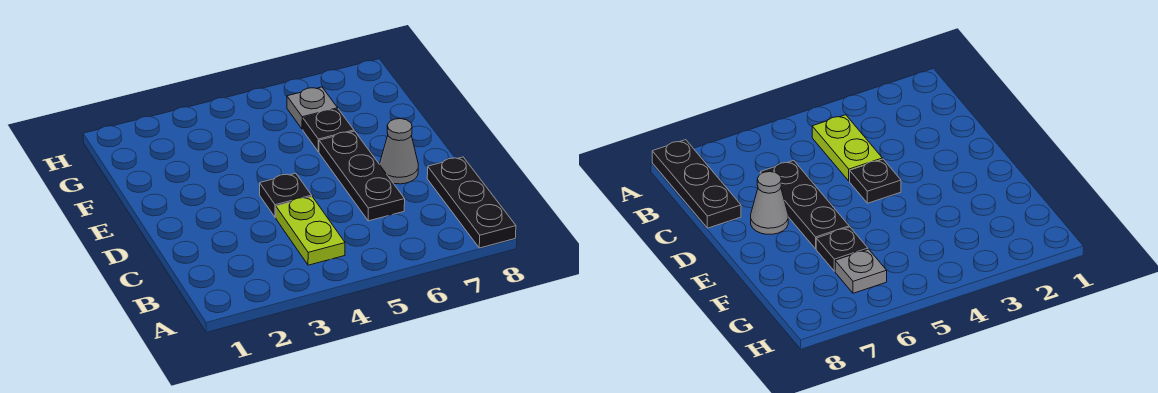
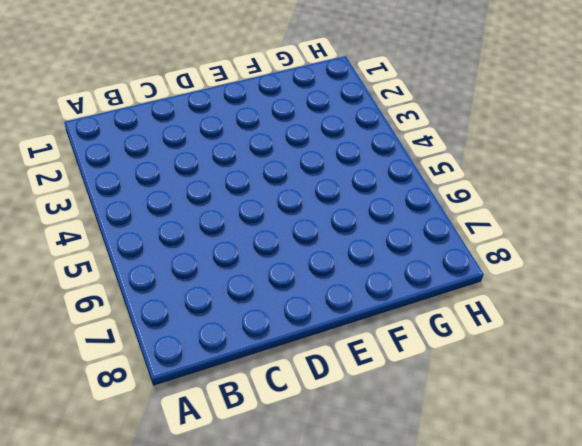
none -> black 1x3 plate [427,157,516,248]
none -> lime 1x2 plate [276,197,345,265]

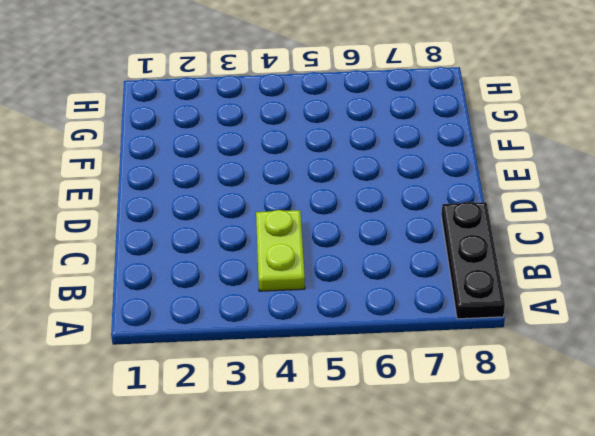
none -> black 1x3 plate [319,131,405,221]
none -> black 1x1 plate [260,173,312,218]

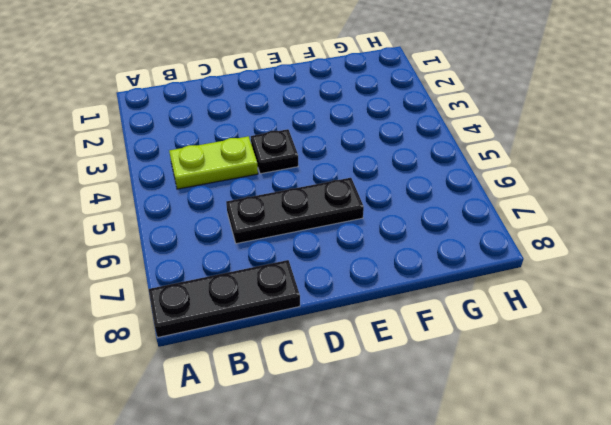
none -> grey 1x1 cone [380,119,418,184]
none -> black 1x1 plate [303,109,354,152]

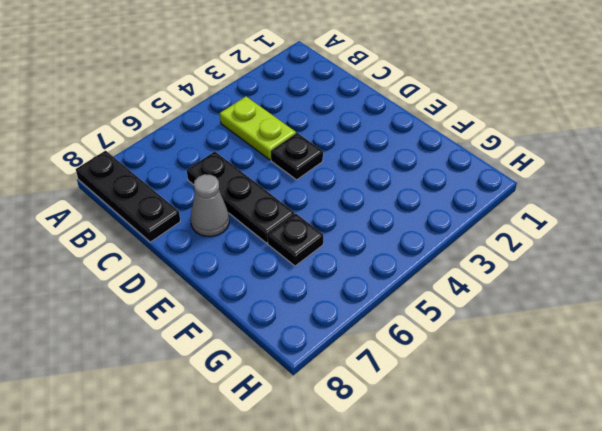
none -> grey 1x1 plate [287,87,338,129]

